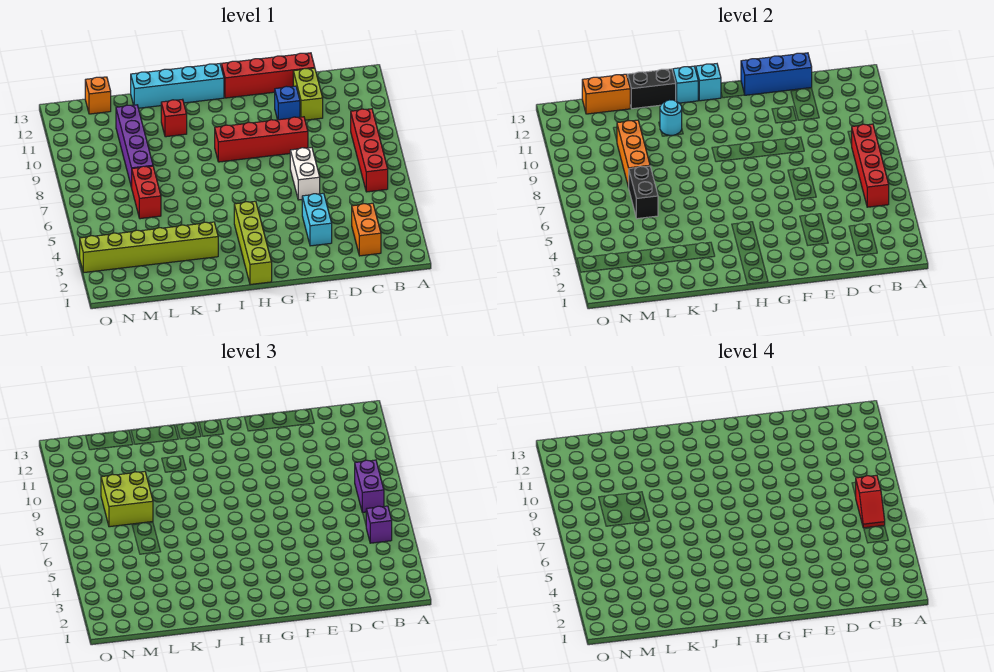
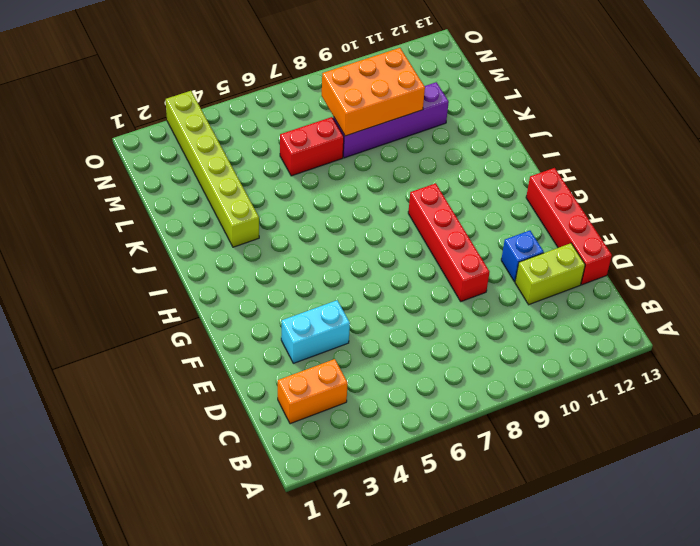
orange 2x3 brick [322,48,425,136] -> orange 1x3 brick [617,120,650,188]
none -> red 1x4 brick [351,109,388,192]
none -> white 1x2 brick [290,147,320,200]
none -> lime 1x4 brick [234,201,272,284]

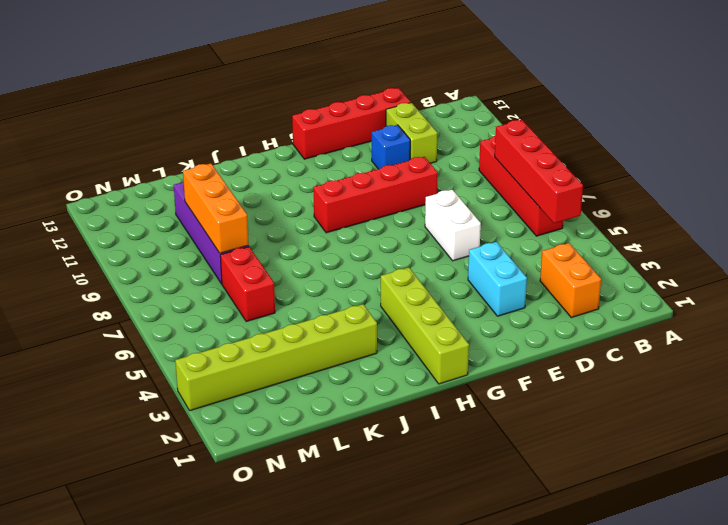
none -> cyan 1x4 brick [131,64,224,108]
none -> red 1x1 brick [161,99,187,137]
none -> orange 1x1 brick [85,77,111,114]

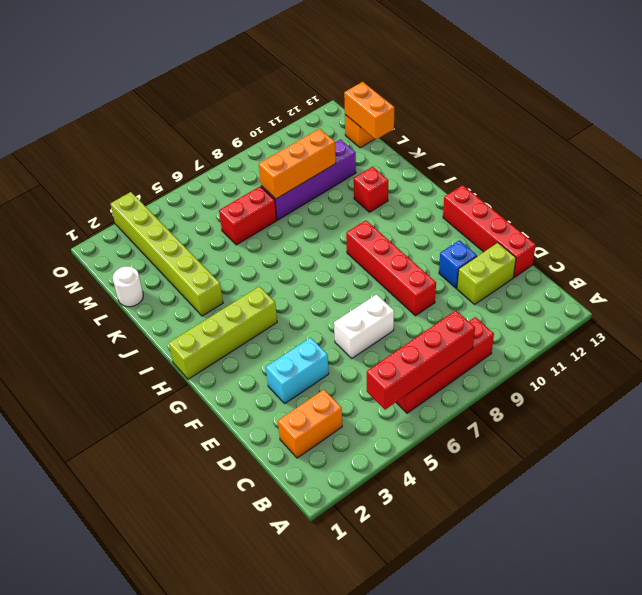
white 1x1 round brick [113,267,143,307] -> none
none -> cyan 1x4 brick [131,64,224,108]
none -> blue 1x3 brick [741,53,812,95]
none -> cyan 1x1 brick [696,64,721,101]

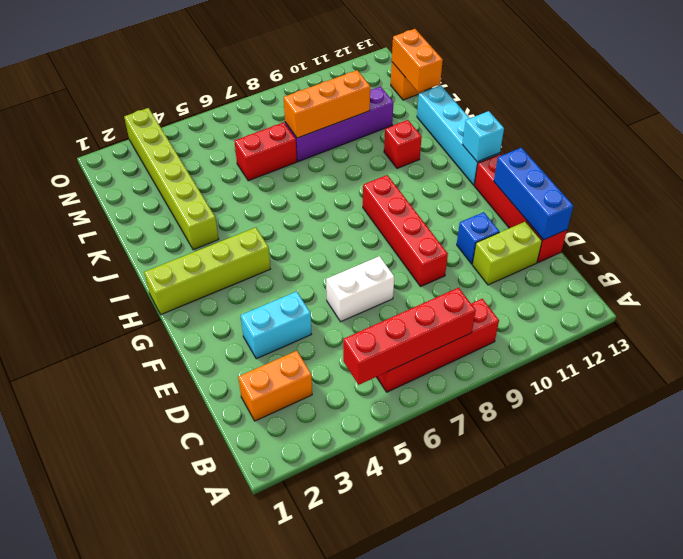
none -> cyan 1x1 brick [673,66,699,103]
none -> cyan 1x1 round brick [660,100,682,135]
none -> black 1x2 brick [628,69,676,109]

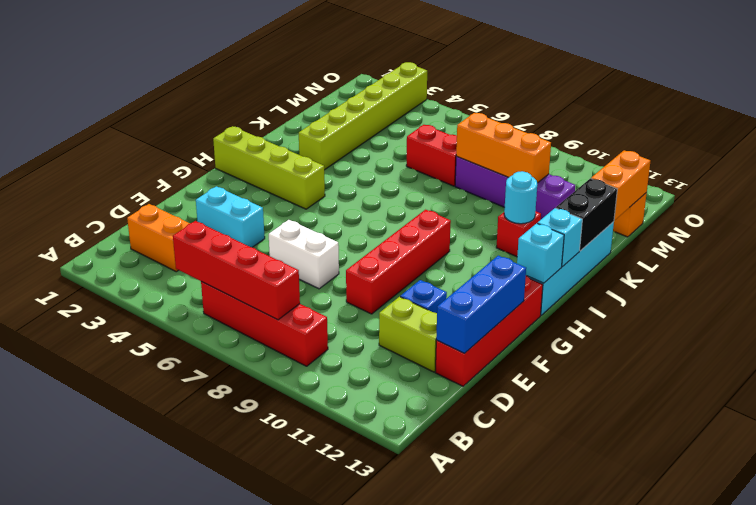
none -> black 1x2 brick [629,166,658,219]
none -> purple 1x1 brick [366,506,392,543]
none -> purple 1x2 brick [355,460,384,513]

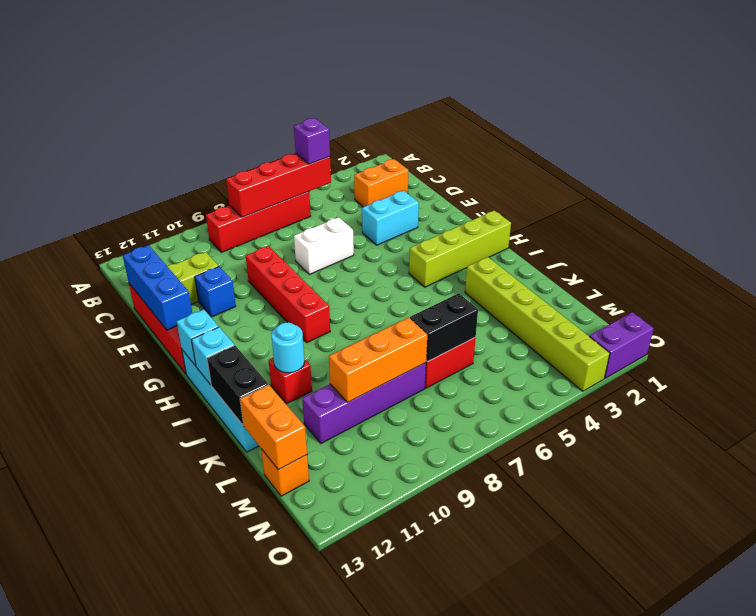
purple 1x2 brick [589,312,654,378] -> purple 1x2 brick moved to [355,460,384,513]
none -> lime 2x2 brick [101,472,153,527]
none -> red 1x2 slope [856,475,885,528]

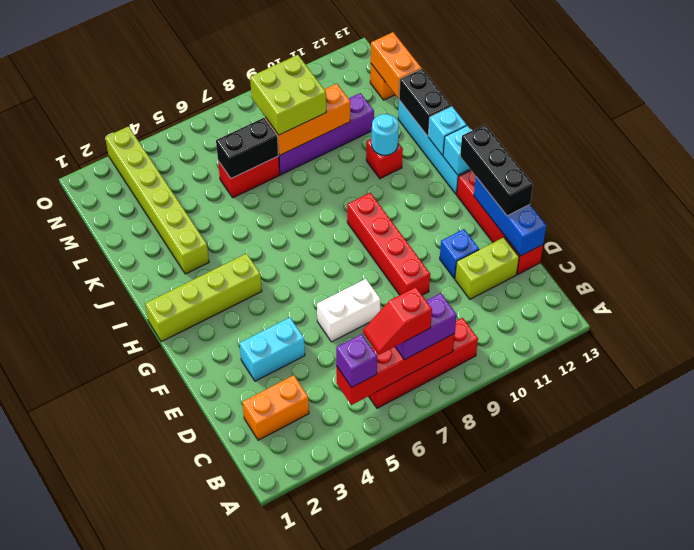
black 1x3 brick [460,125,533,216] -> none

